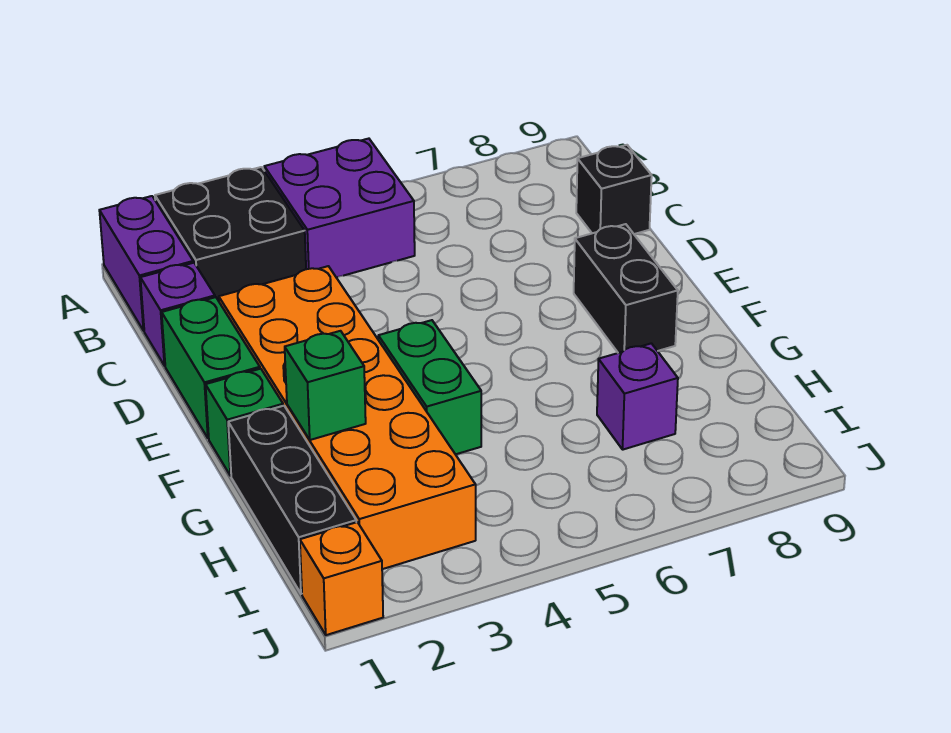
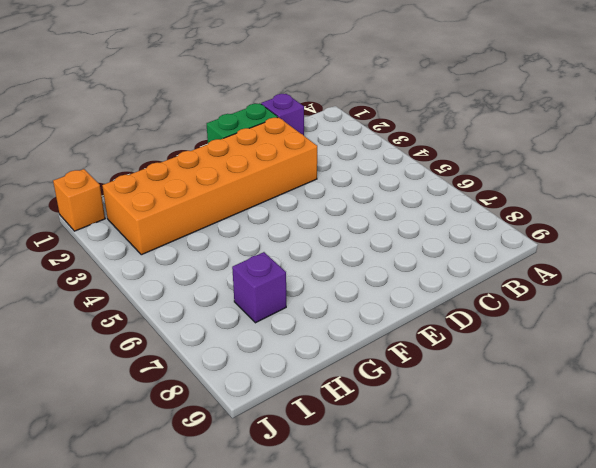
none -> purple 1x2 brick [99,196,193,331]
none -> black 2x2 brick [155,167,306,301]
none -> purple 2x2 brick [264,139,415,278]

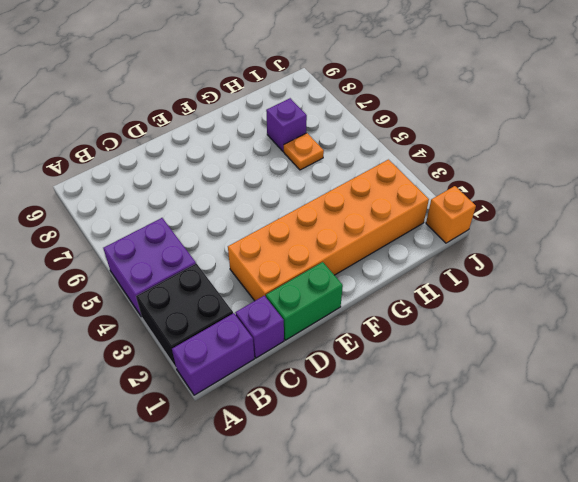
orange 1x1 plate [284,133,324,170] -> none
none -> black 1x1 brick [576,145,652,234]
none -> black 1x2 brick [574,224,678,353]
none -> green 1x1 brick [206,369,283,476]

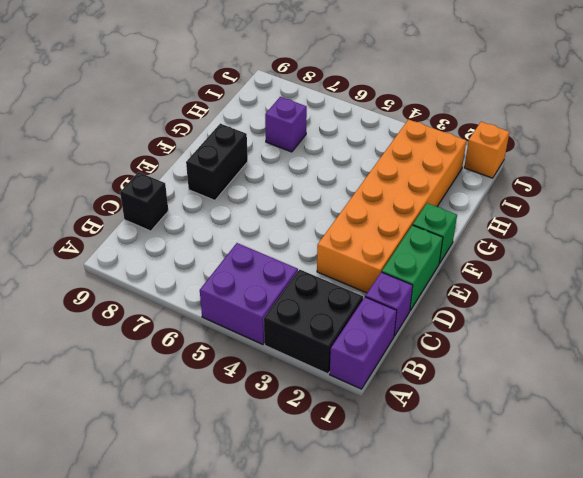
none -> green 1x2 brick [378,320,481,454]
none -> black 1x3 brick [228,406,356,594]
none -> green 1x1 brick [285,331,366,440]

